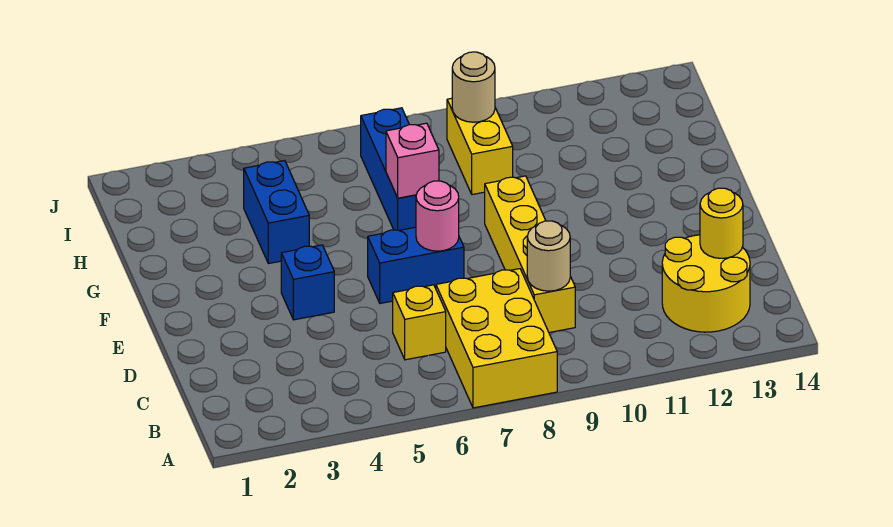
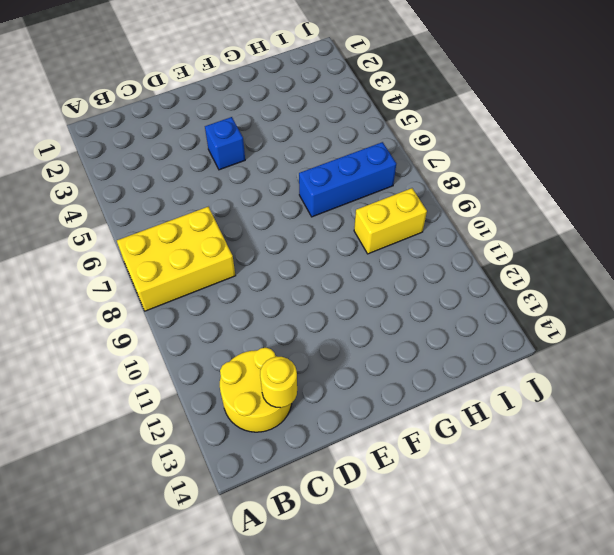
none -> yellow 1x1 brick [393,285,446,360]
none -> yellow 1x4 brick [485,176,575,333]
none -> blue 1x2 brick [368,227,464,303]

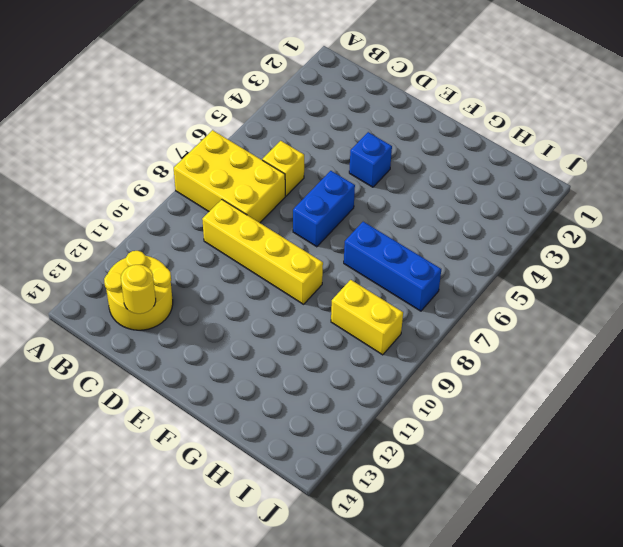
none -> blue 1x2 brick [244,161,309,264]
none -> tan 1x1 round brick [527,221,570,291]
none -> pink 1x1 round brick [416,181,459,251]

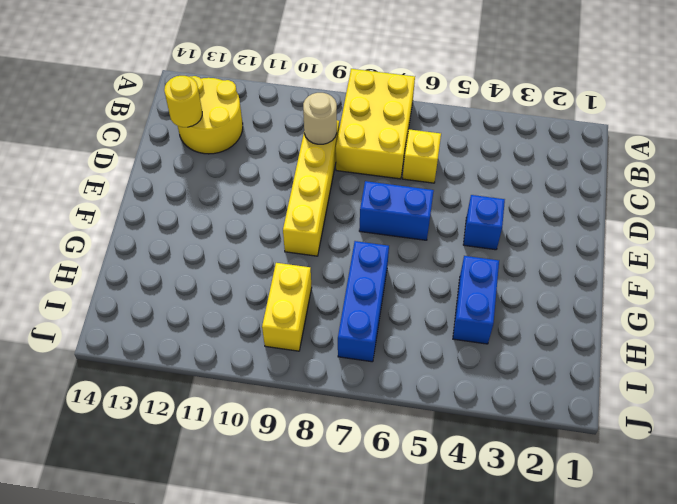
none -> pink 1x1 round brick [416,181,459,251]
none -> pink 1x1 brick [386,123,439,198]
none -> tan 1x1 round brick [452,52,495,122]

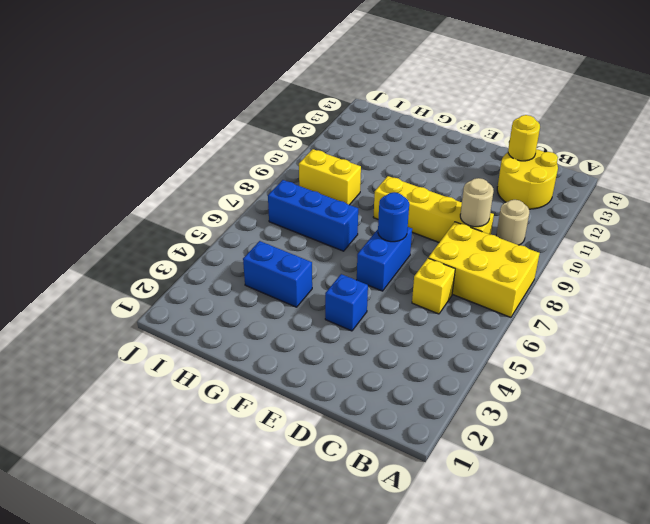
tan 1x1 round brick [496,200,529,245] -> tan 1x1 round brick moved to [452,52,495,122]
blue 1x1 round brick [378,192,409,242] -> pink 1x1 round brick [416,181,459,251]
none -> pink 1x1 brick [386,123,439,198]

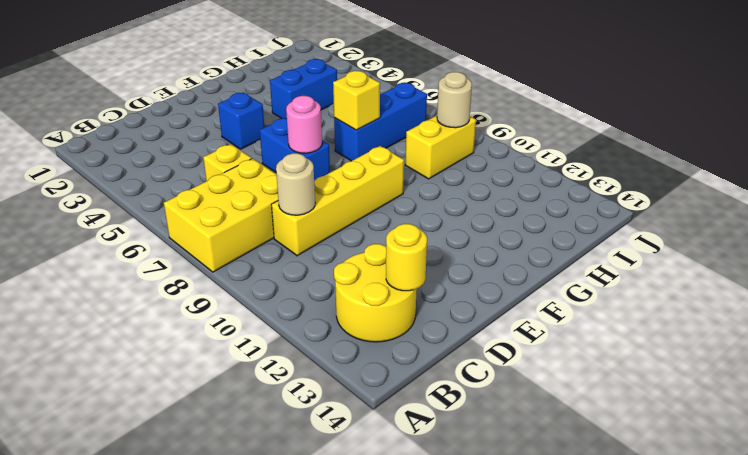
yellow 1x1 brick [333,71,380,130] -> pink 1x1 brick [386,123,439,198]

